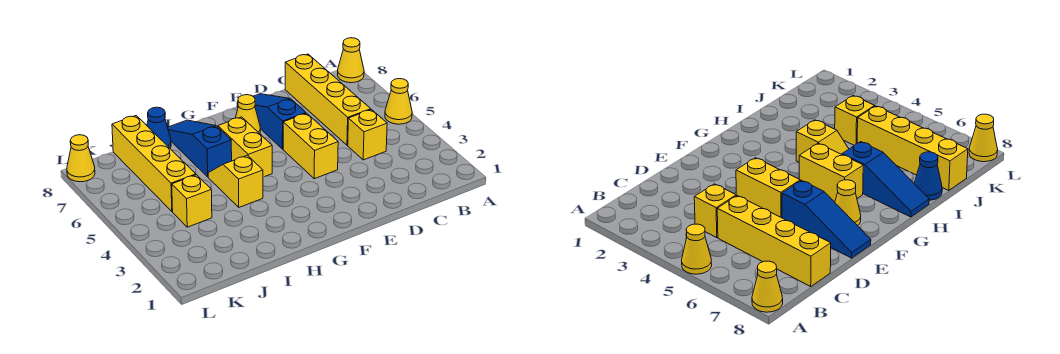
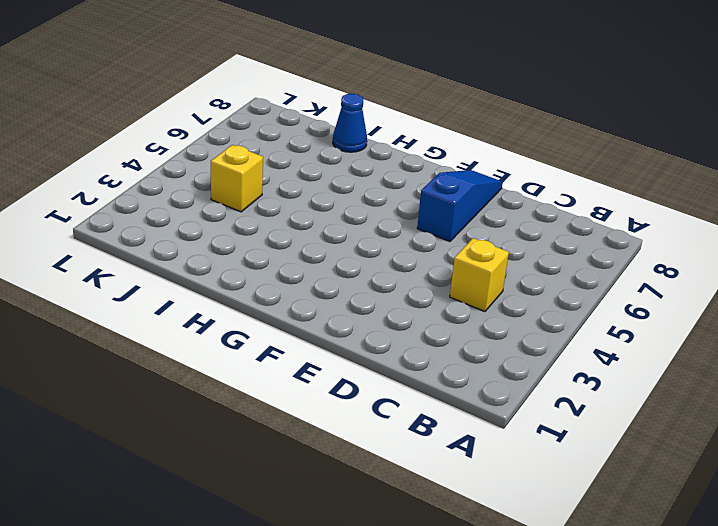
none -> yellow 1x1 cone [385,79,412,124]
none -> yellow 1x1 cone [337,38,364,83]
none -> yellow 1x4 brick [285,54,371,145]

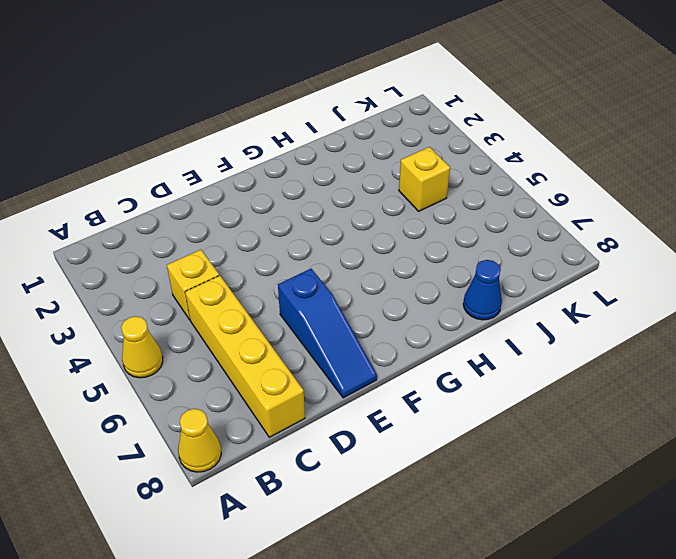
none -> yellow 1x2 brick [283,113,338,179]
none -> yellow 1x1 cone [236,95,260,134]
none -> yellow 1x2 brick [218,117,272,177]

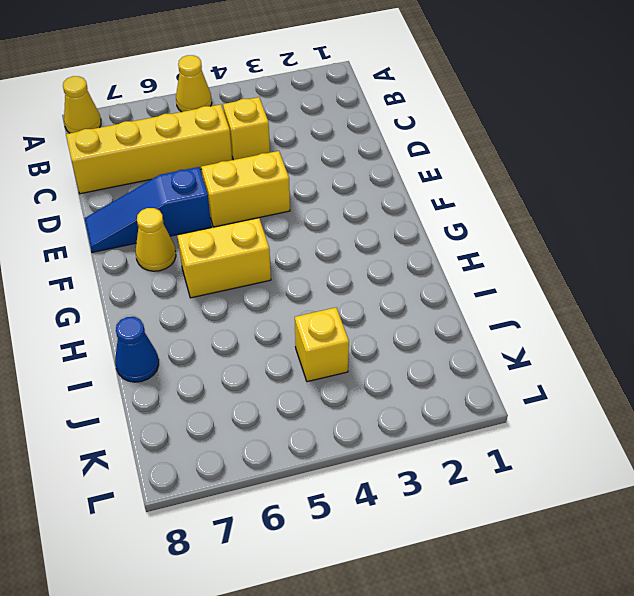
none -> yellow 1x2 slope [208,155,263,207]
none -> blue 1x3 slope [168,120,232,177]
none -> yellow 1x4 brick [112,116,196,211]

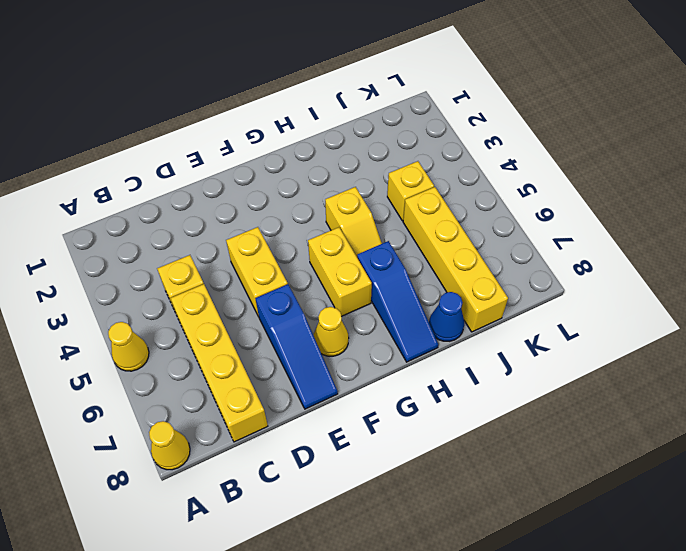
none -> yellow 1x1 cone [67,135,95,182]

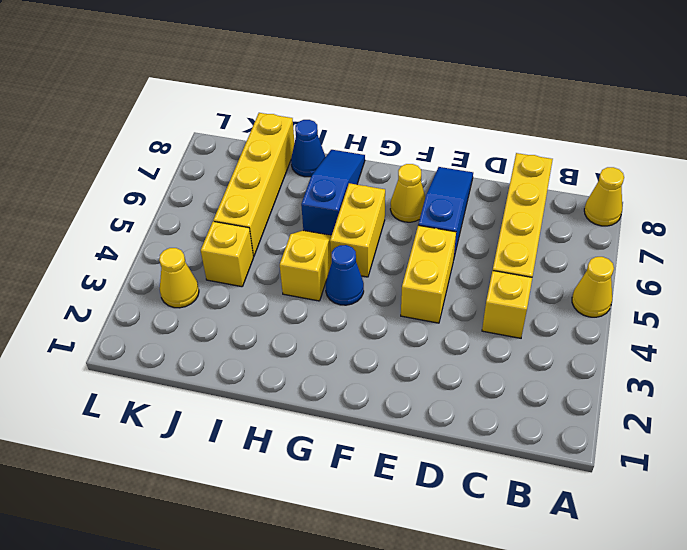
blue 1x1 cone [326,245,364,305] -> none
yellow 1x1 cone [159,248,199,308] -> yellow 1x1 cone moved to [67,135,95,182]

